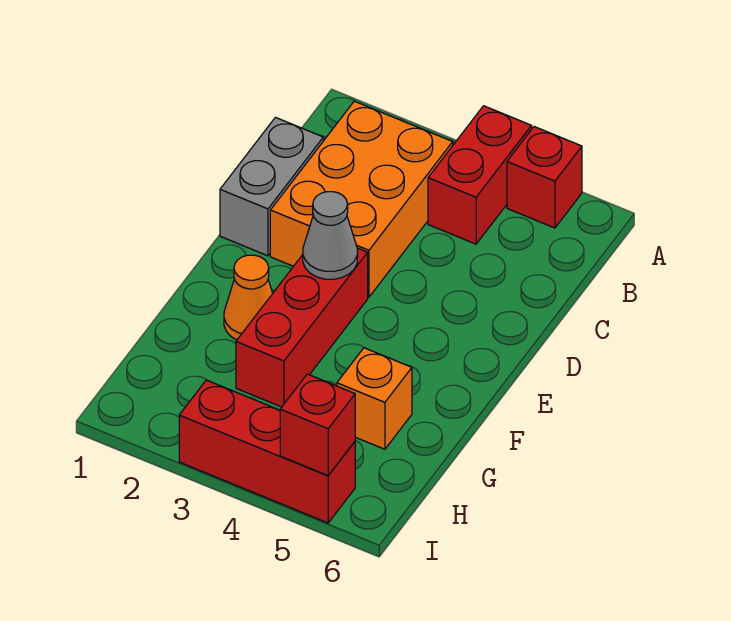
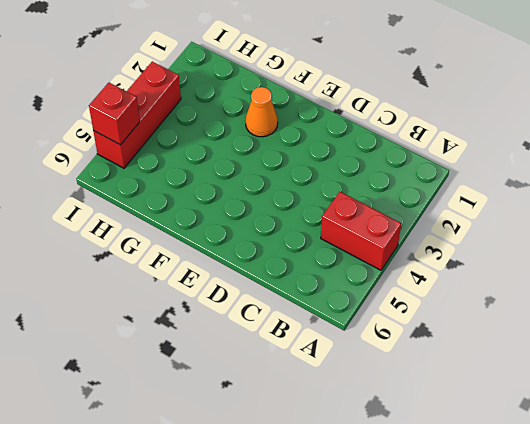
none -> red 1x1 brick [507,127,582,228]
none -> orange 2x3 brick [270,101,453,297]

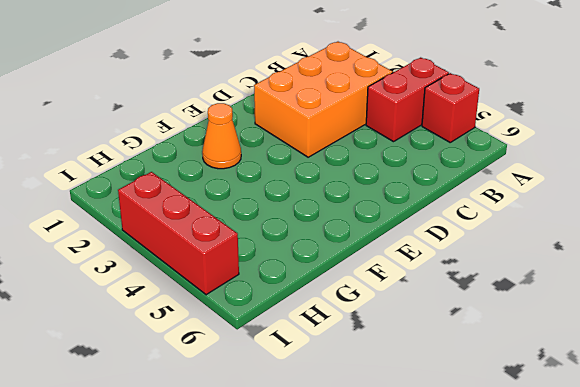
none -> grey 1x2 brick [220,118,323,256]
none -> red 1x3 brick [236,248,368,407]

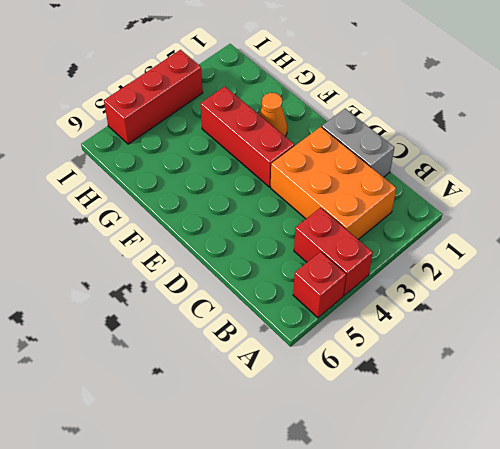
none -> orange 1x1 brick [337,348,412,449]
none -> grey 1x1 cone [303,192,358,279]

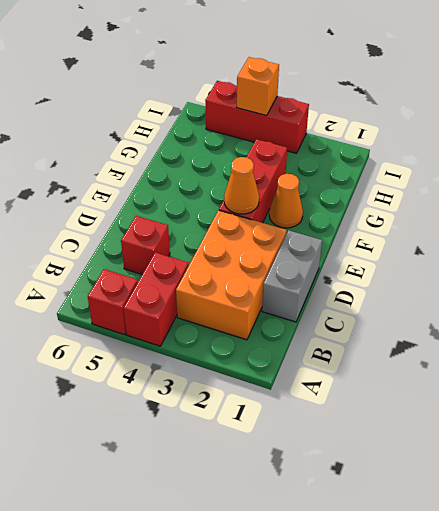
red 1x1 brick [121,216,170,274] -> red 1x1 brick moved to [280,374,355,475]
orange 1x1 cone [224,157,259,214] -> grey 1x1 cone [303,192,358,279]
orange 1x1 brick [237,57,279,116] -> orange 1x1 brick moved to [337,348,412,449]

